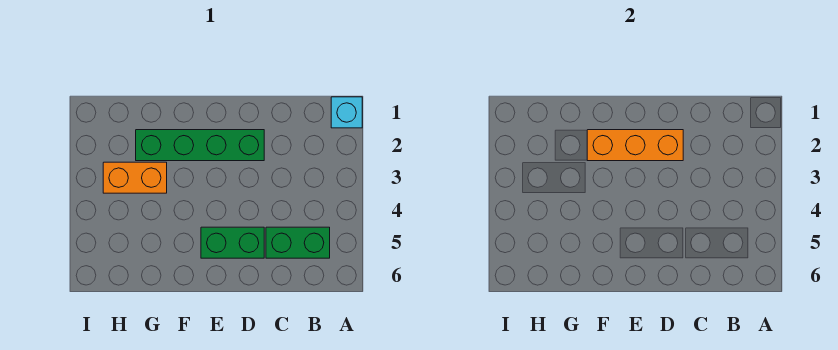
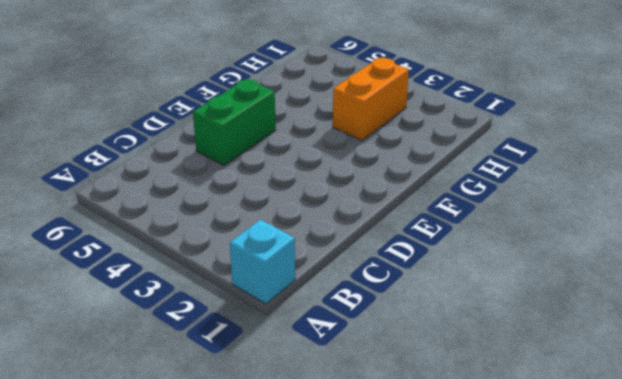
none -> green 1x2 brick [266,227,330,258]
none -> green 1x4 brick [136,130,264,161]

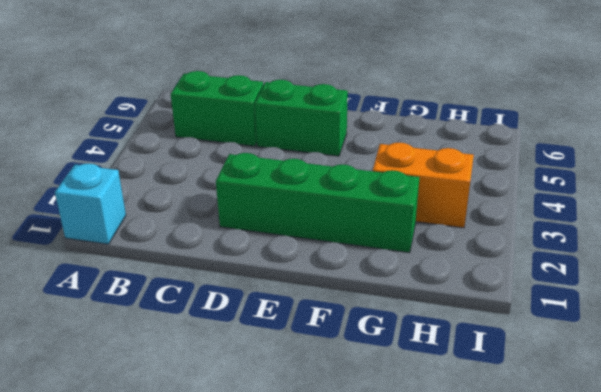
none -> orange 1x3 brick [587,130,683,161]

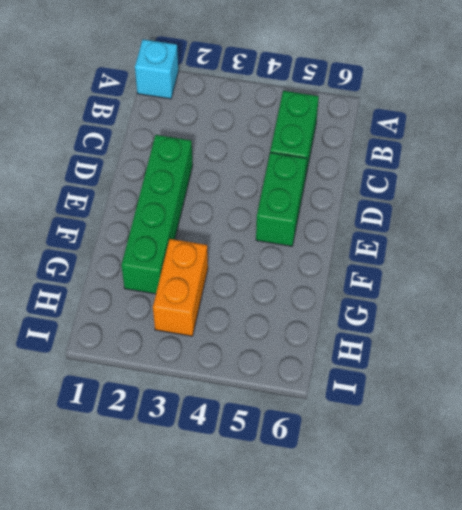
none -> orange 1x3 brick [587,130,683,161]

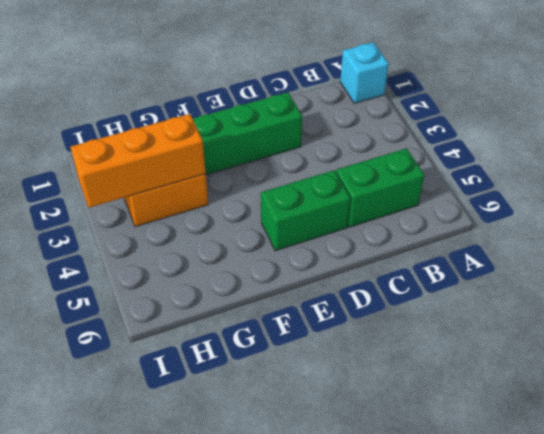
orange 1x3 brick [71,114,206,208] -> orange 1x3 brick moved to [587,130,683,161]

